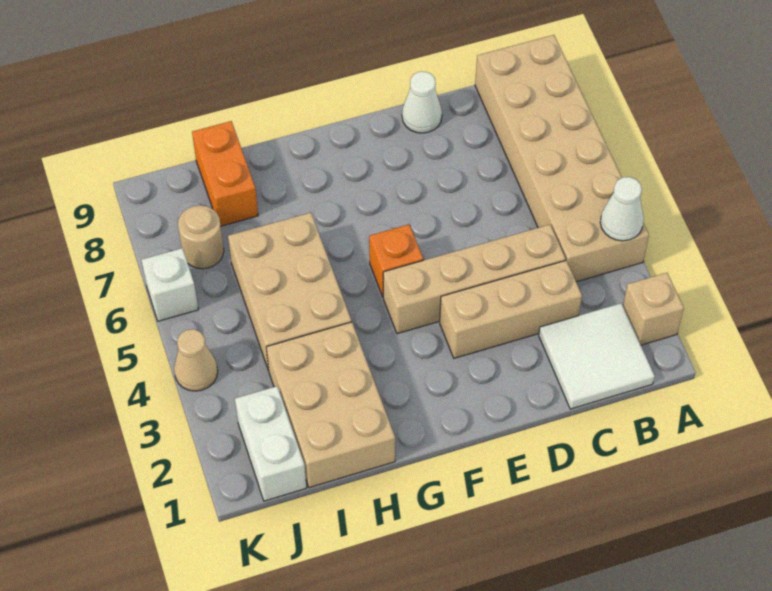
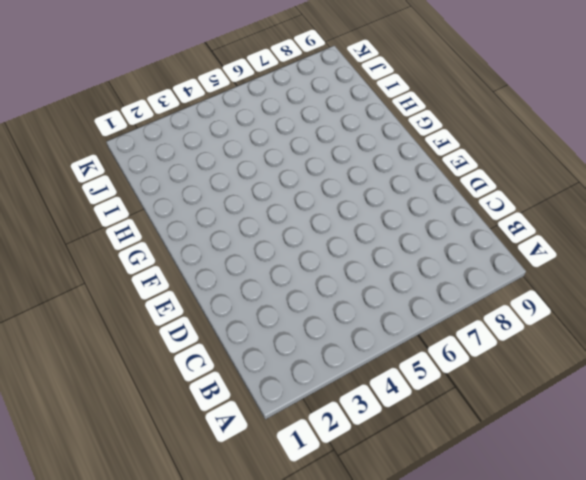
none -> tan 1x1 brick [623,273,684,345]
none -> tan 2x6 brick [475,35,649,282]
none -> white 2x2 tile [539,303,655,409]

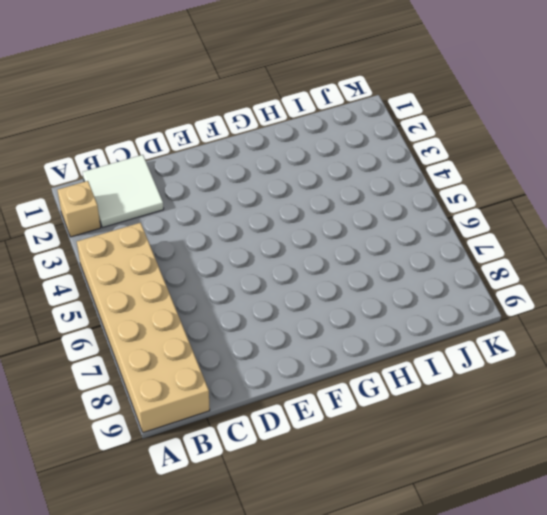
none -> tan 1x3 brick [440,260,582,358]
none -> tan 1x4 brick [383,225,566,334]
none -> white 1x1 cone [402,72,442,133]

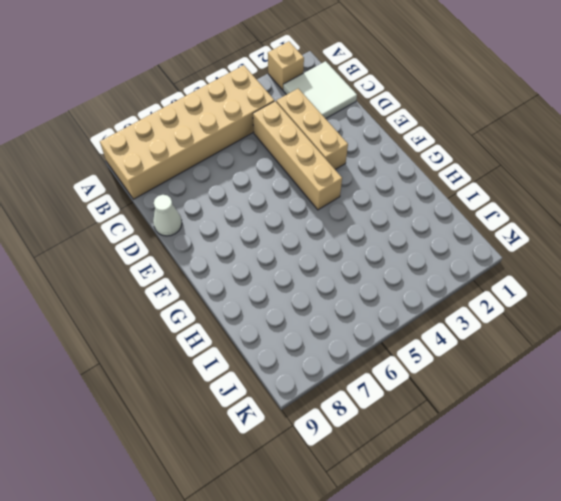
none -> orange 1x1 brick [369,225,423,297]
none -> tan 2x3 brick [266,322,395,488]
none -> tan 2x3 brick [228,213,351,371]

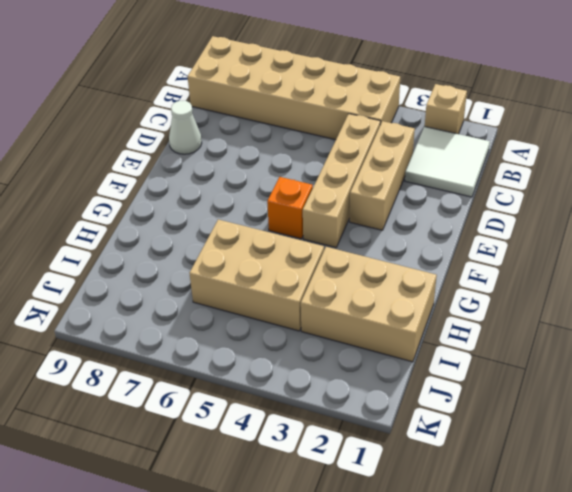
none -> orange 1x2 brick [192,121,258,226]
none -> white 1x2 brick [235,386,306,501]
none -> tan 1x1 round brick [178,205,224,269]

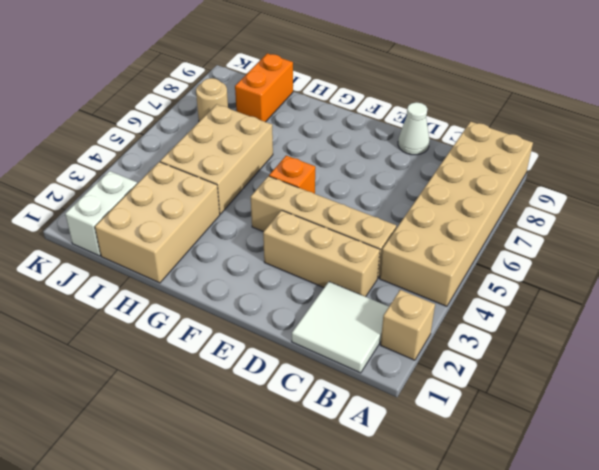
none -> tan 1x1 cone [174,329,218,391]
none -> white 1x1 brick [141,248,198,321]
none -> white 1x1 cone [600,177,644,241]

